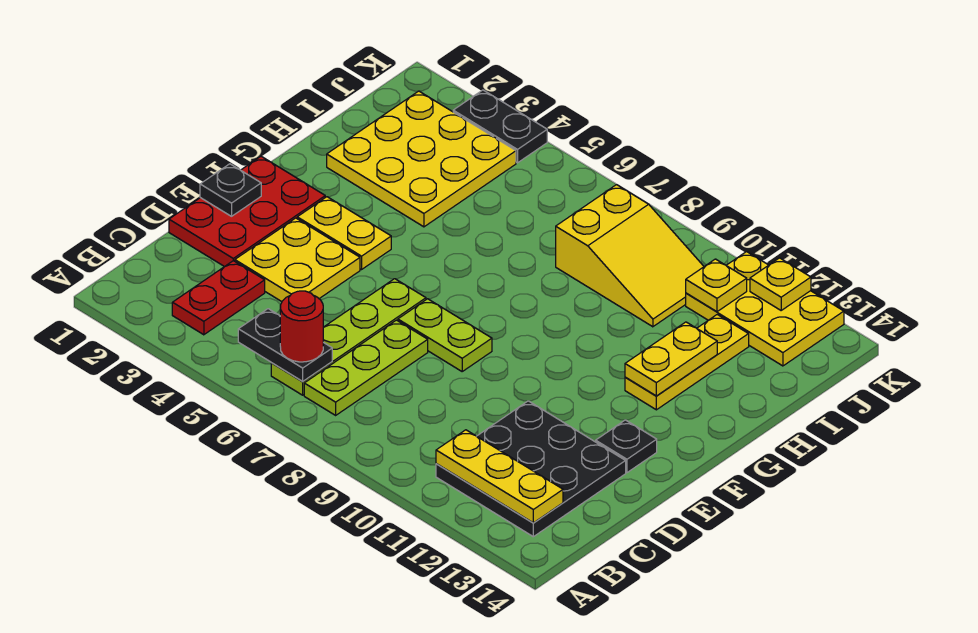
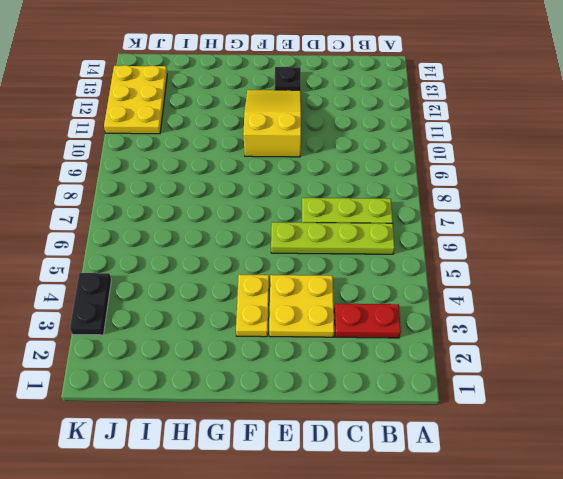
yellow 2x3 slope [243,90,301,157] -> yellow 2x3 slope moved to [556,185,704,327]
none -> black 3x3 plate [436,401,626,537]
none -> red 2x3 plate [169,156,325,267]
none -> lime 1x2 plate [398,299,492,371]

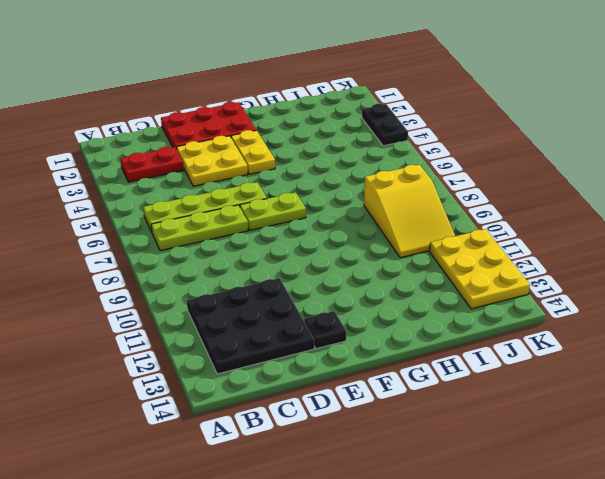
lime 1x2 plate [240,192,306,230] -> lime 1x2 plate turned to [398,299,492,371]
none -> yellow 1x3 plate [625,315,749,410]
none -> yellow 3x3 plate [327,91,516,227]
none -> black 1x2 plate [238,309,332,382]

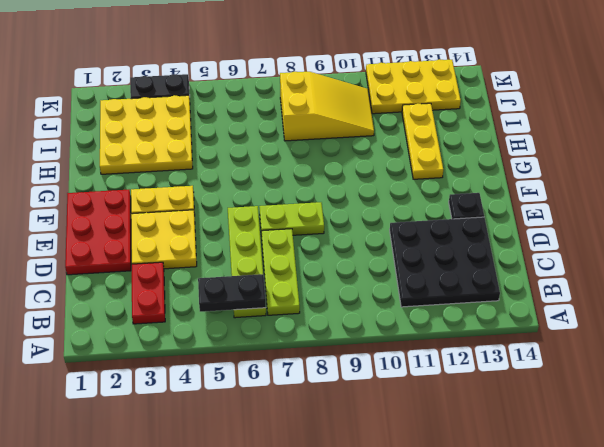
none -> yellow 1x3 plate [436,430,563,523]
none -> black 1x1 plate [200,164,261,216]
none -> yellow 1x2 plate [625,322,717,396]

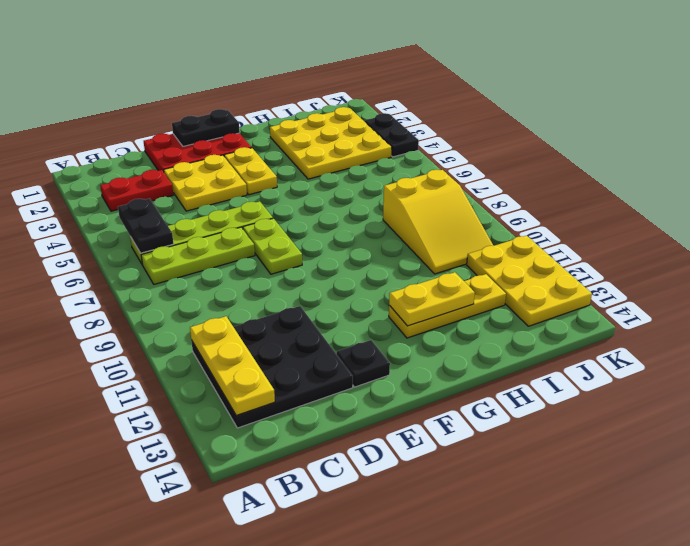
black 1x2 plate [172,109,240,146] -> black 1x1 plate [200,164,261,216]
none -> yellow 1x1 plate [686,259,747,312]
none -> yellow 1x1 plate [750,258,811,310]
none -> red 1x1 round brick [280,291,323,362]

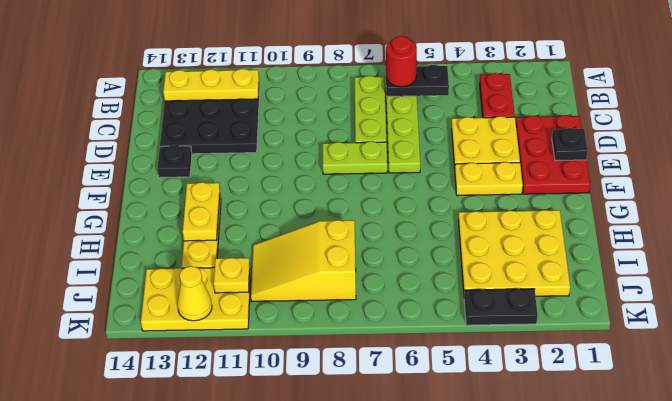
yellow 1x1 cone [177,266,212,321] -> yellow 1x1 plate [750,258,811,310]

